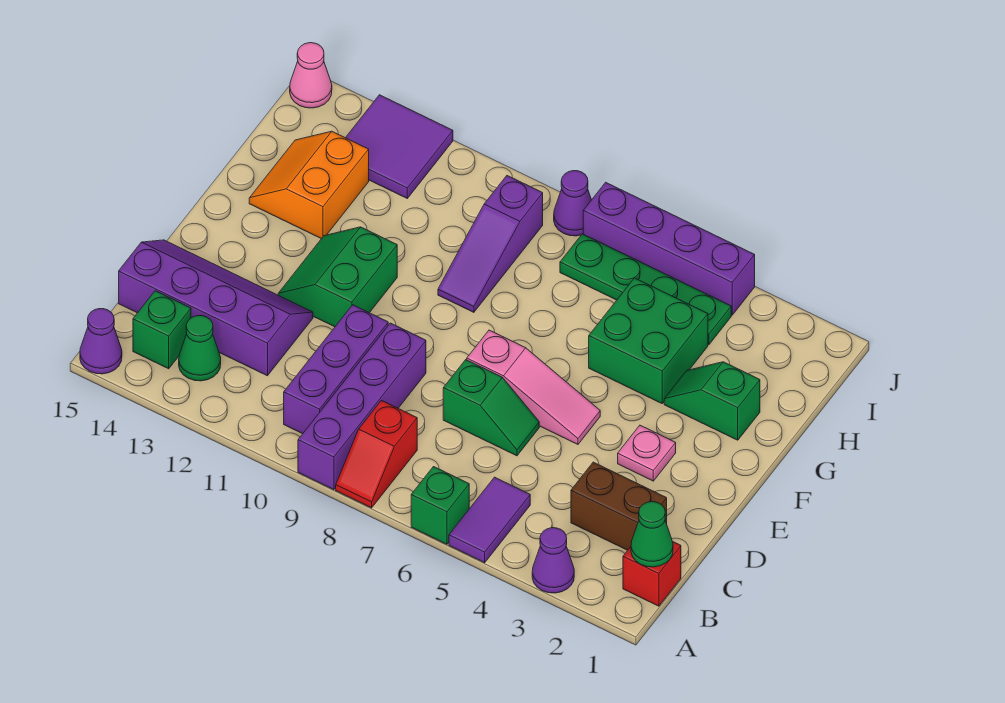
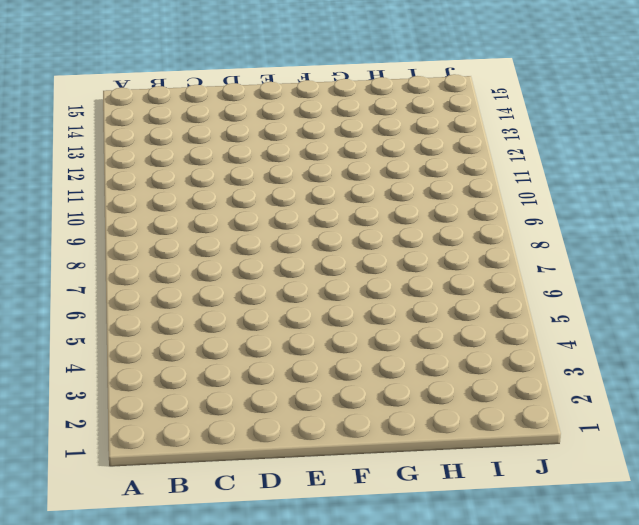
none -> purple 1x1 cone [532,528,574,593]
none -> purple 1x2 tile [449,477,530,563]
none -> green 1x1 brick [411,467,469,544]

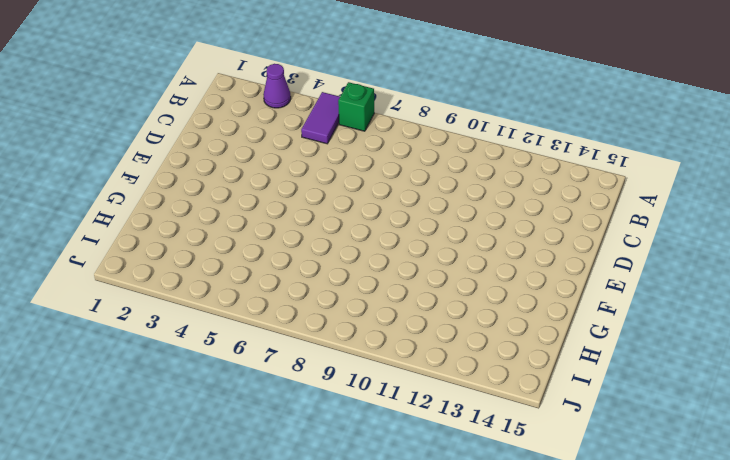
none -> red 1x2 slope [336,400,417,508]
none -> purple 1x4 brick [298,323,426,490]
none -> purple 1x1 cone [80,309,122,374]

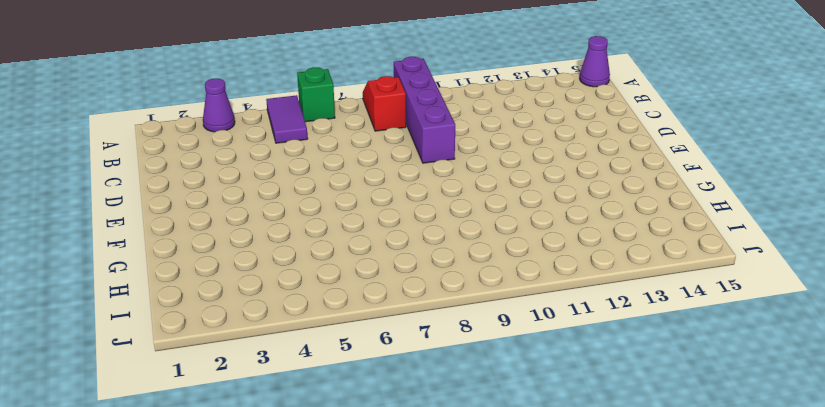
none -> red 1x1 brick [623,542,681,606]
none -> purple 1x3 brick [284,305,388,434]
none -> green 1x1 cone [179,316,221,381]

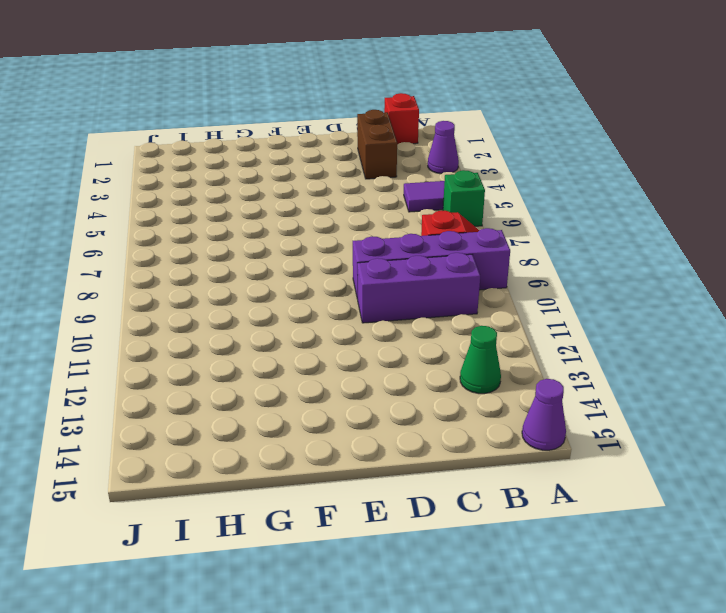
none -> green 1x1 brick [133,291,191,369]
none -> purple 2x4 slope [119,240,313,376]
none -> green 1x2 slope [443,360,539,456]

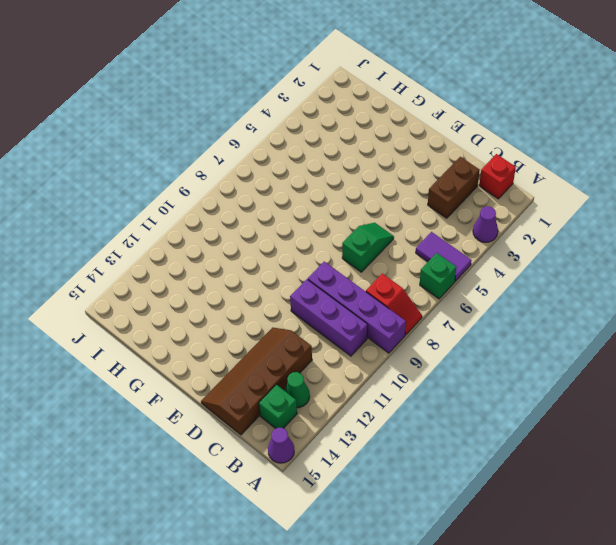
brown 2x4 slope [201,328,312,435] -> purple 2x4 slope [119,240,313,376]
none -> pink 1x1 plate [618,425,676,481]
none -> pink 1x3 slope [467,330,600,444]
none -> green 2x2 slope [278,227,397,327]

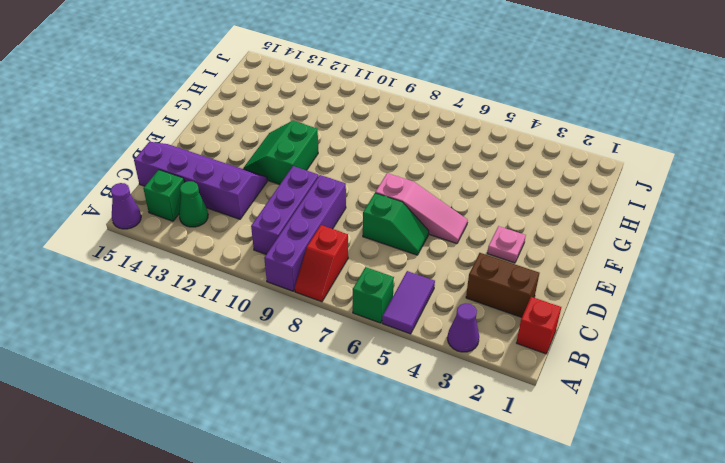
none -> green 1x2 slope [664,362,760,440]
none -> green 2x2 brick [589,278,708,403]
none -> purple 1x3 slope [438,176,543,312]

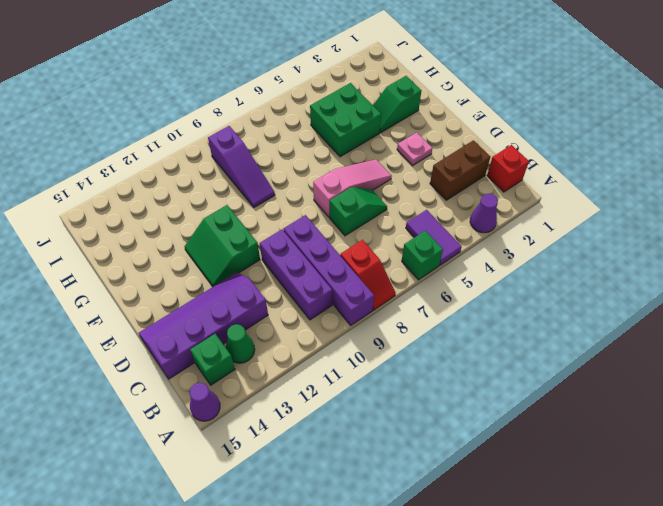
none -> orange 2x2 slope [249,131,369,239]
none -> green 1x4 plate [560,234,731,345]
none -> purple 2x2 tile [346,95,453,198]

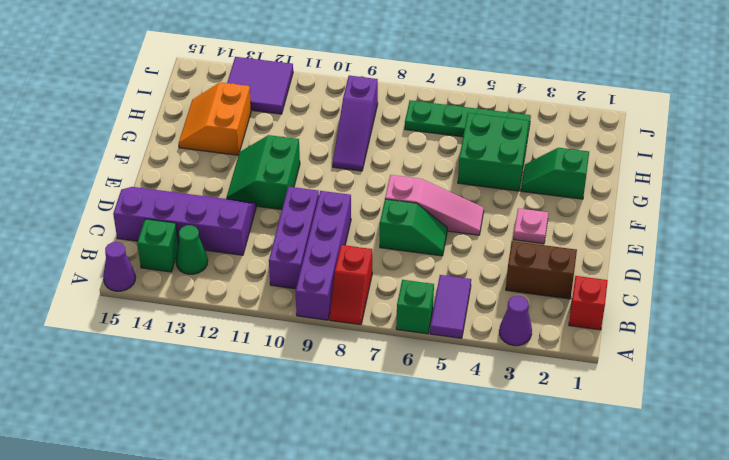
none -> purple 1x4 brick [583,182,755,315]
none -> purple 1x1 cone [554,171,591,236]
none -> pink 1x1 cone [290,43,332,108]

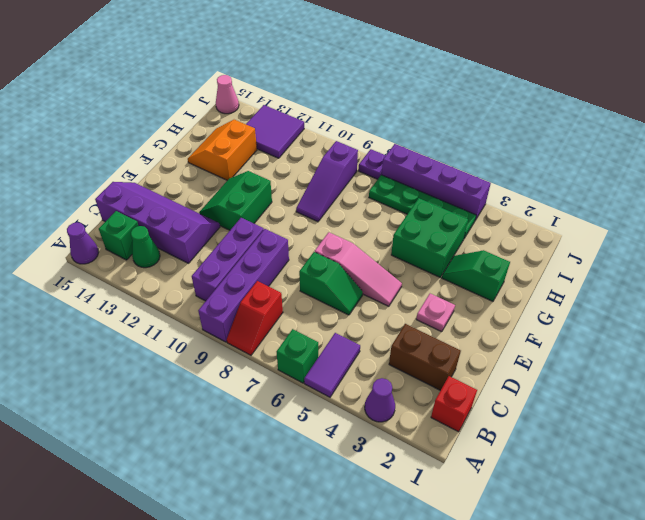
purple 1x1 plate [359,149,386,179] -> purple 1x1 cone [554,171,591,236]
none -> green 1x1 cone [631,502,673,567]

